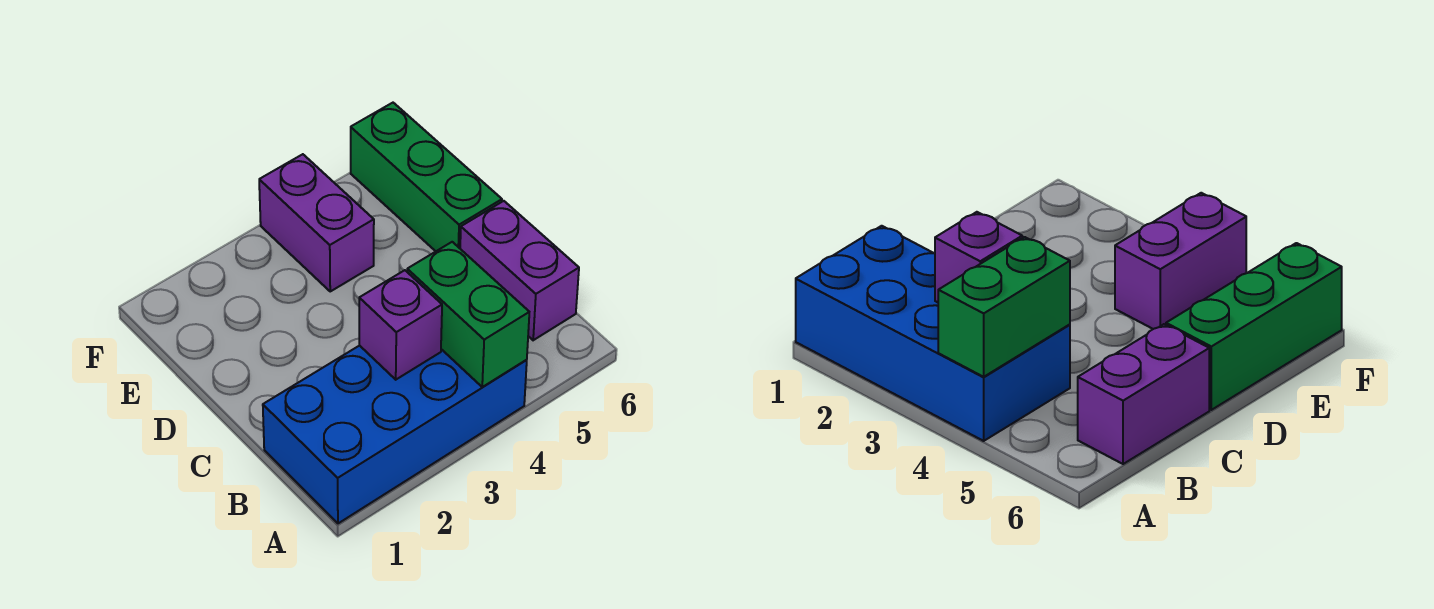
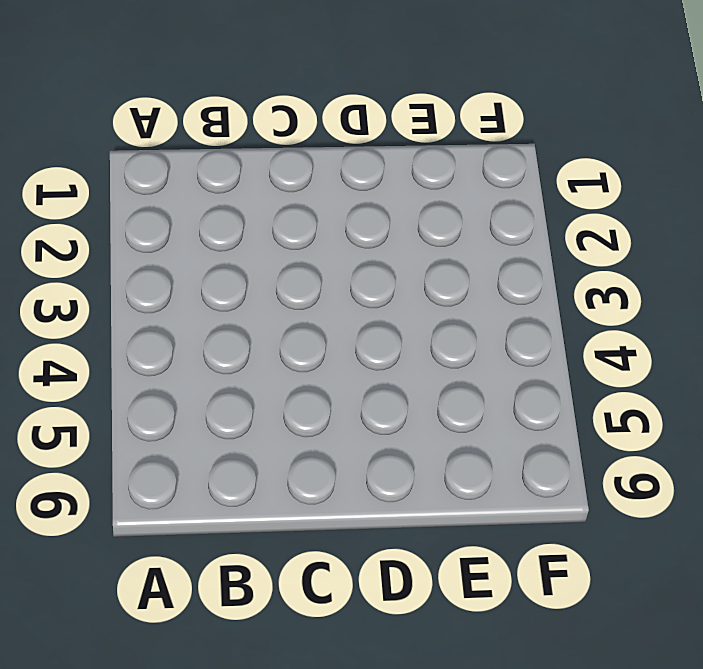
none -> blue 2x4 brick [263,345,527,523]
none -> purple 1x2 brick [460,201,579,340]

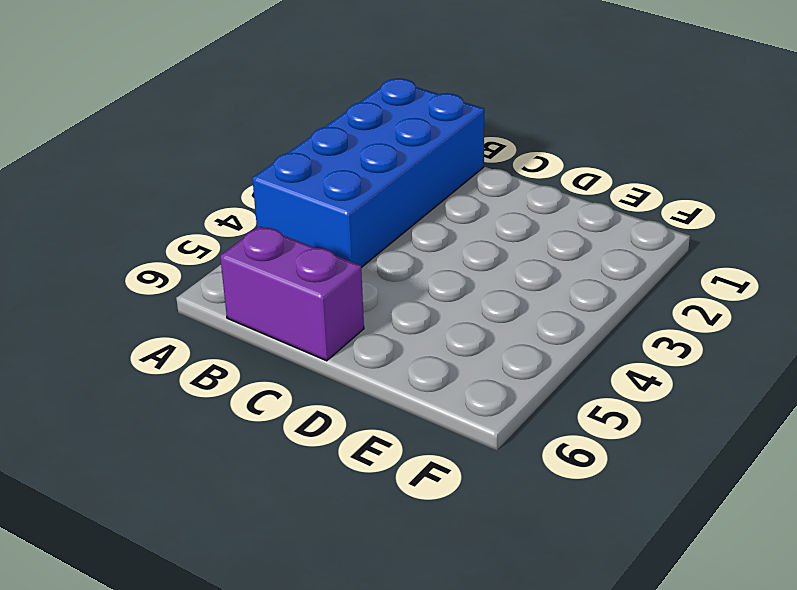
none -> green 1x3 brick [351,103,502,251]
none -> purple 1x2 brick [259,154,374,291]

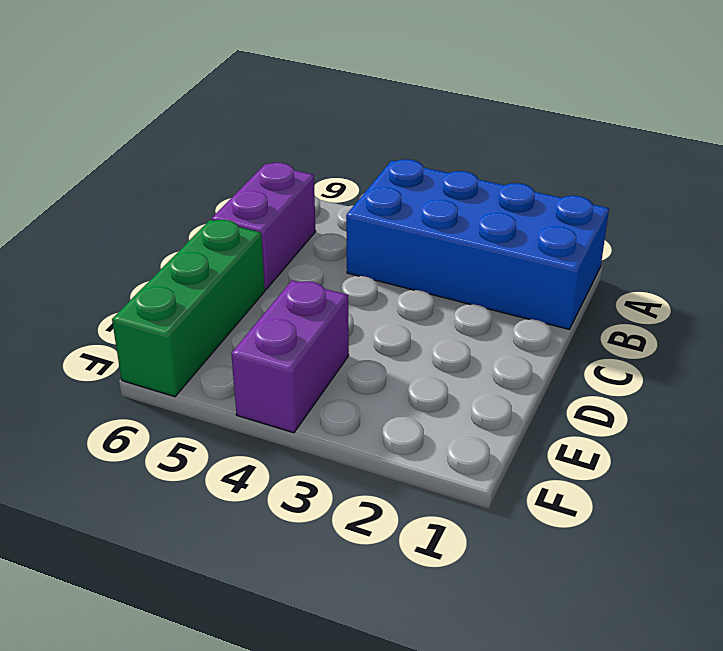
none -> green 1x2 brick [407,242,529,387]
none -> purple 1x1 brick [359,270,442,380]

